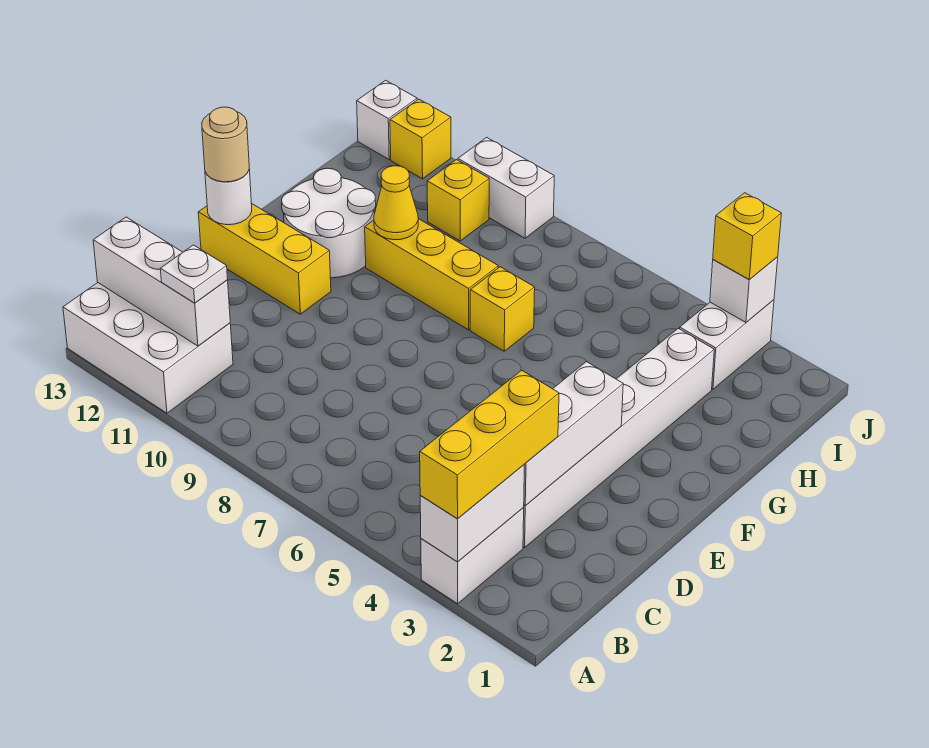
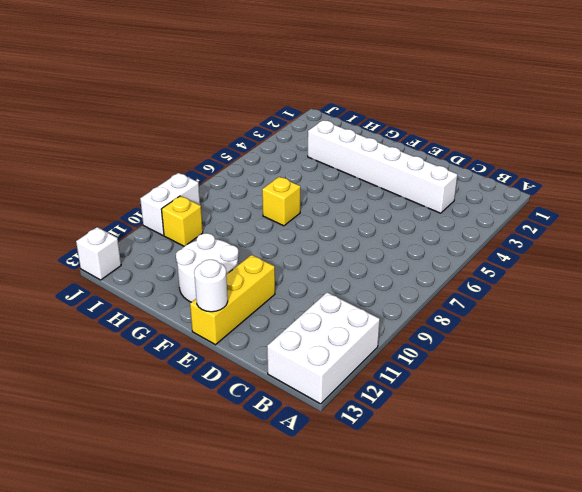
none -> white 1x2 brick [421,508,524,604]
none -> yellow 1x3 brick [365,219,498,330]
none -> white 1x2 brick [680,300,774,389]

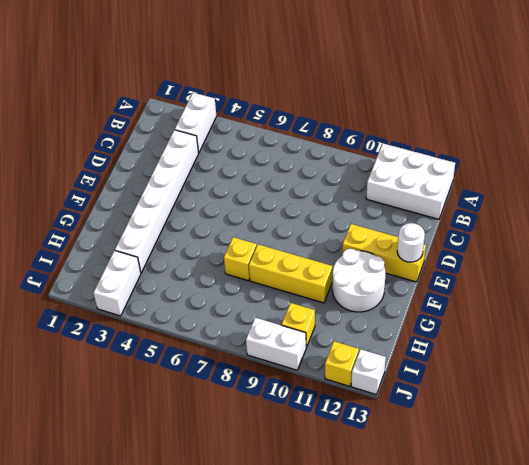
none -> white 1x2 brick [420,465,524,562]
none -> white 1x3 brick [93,217,230,346]
none -> white 1x3 brick [524,362,623,506]

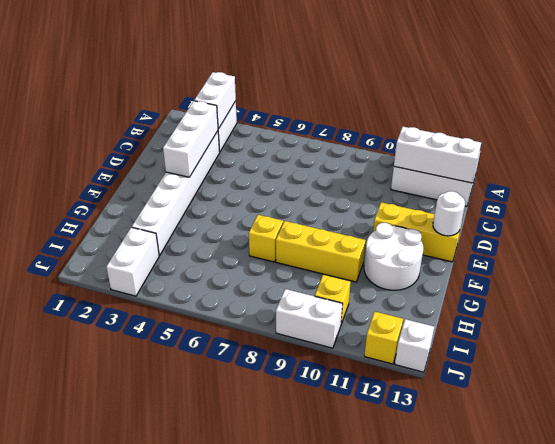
none -> yellow 1x1 cone [374,166,418,240]
none -> white 1x1 brick [710,257,778,322]
none -> yellow 1x3 brick [420,370,559,519]

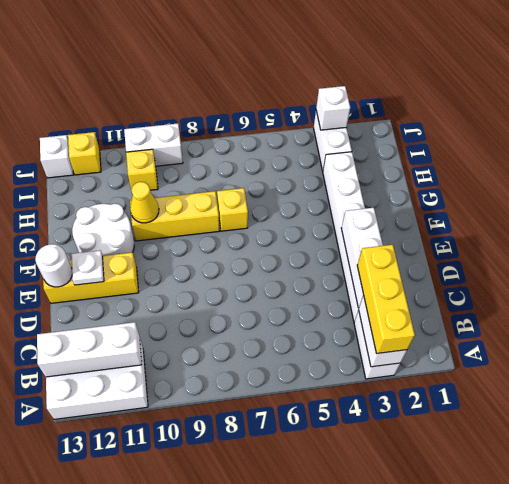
white 1x1 plate [71,250,104,285] -> white 1x1 plate moved to [160,245,228,303]
none -> tan 1x1 round brick [202,107,249,182]
none -> yellow 1x1 brick [713,193,782,280]

